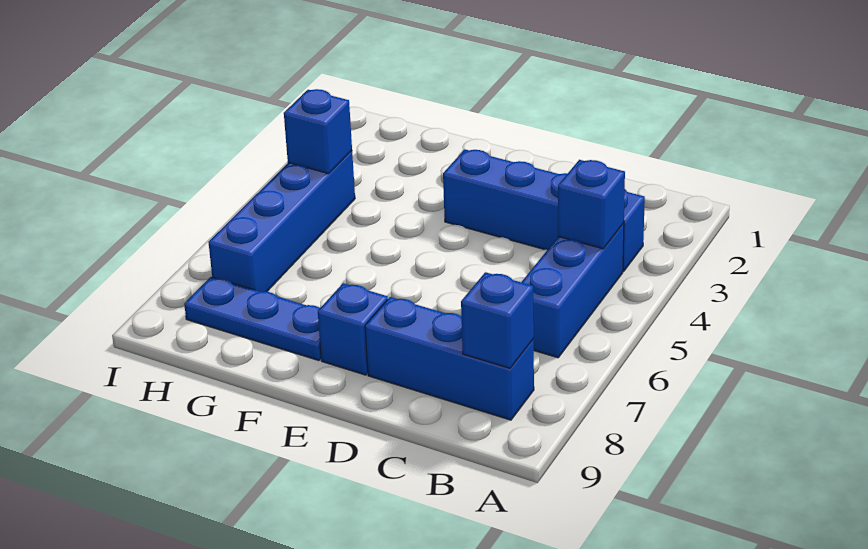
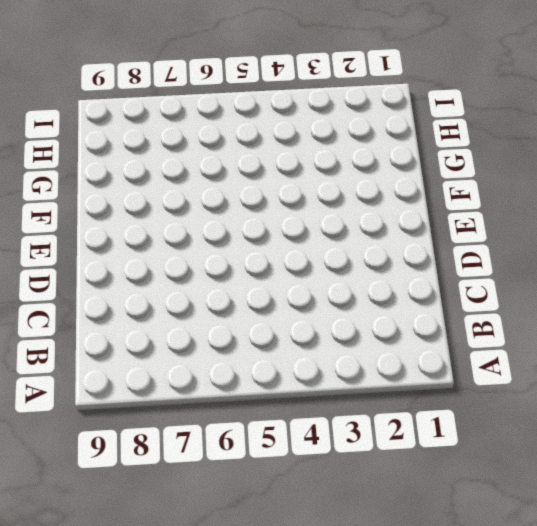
none -> blue 1x4 brick [443,150,645,271]
none -> blue 1x3 brick [522,223,624,358]

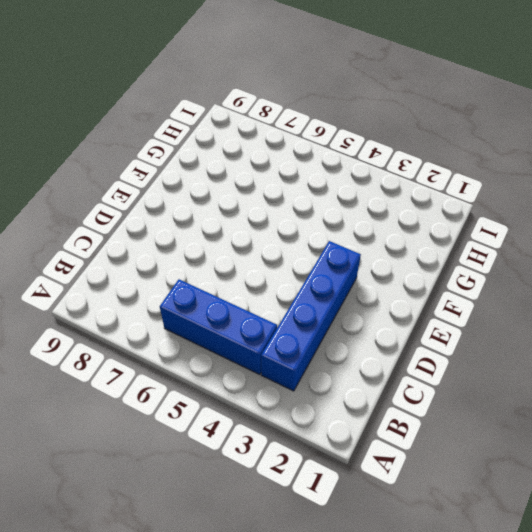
none -> blue 1x3 brick [365,297,534,420]
none -> blue 1x1 brick [318,283,388,375]

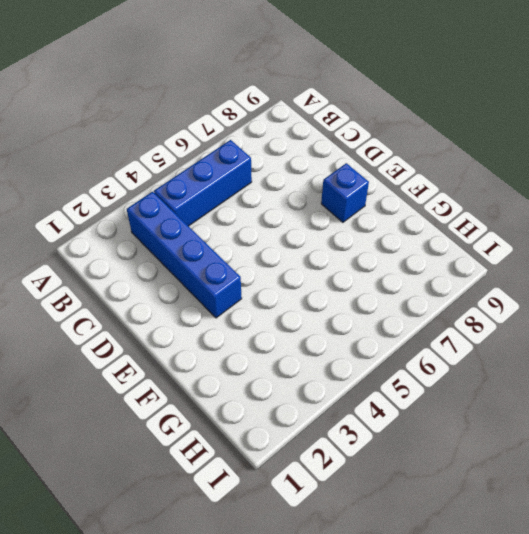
none -> blue 1x3 brick [365,297,534,420]
none -> blue 1x3 plate [184,277,321,361]

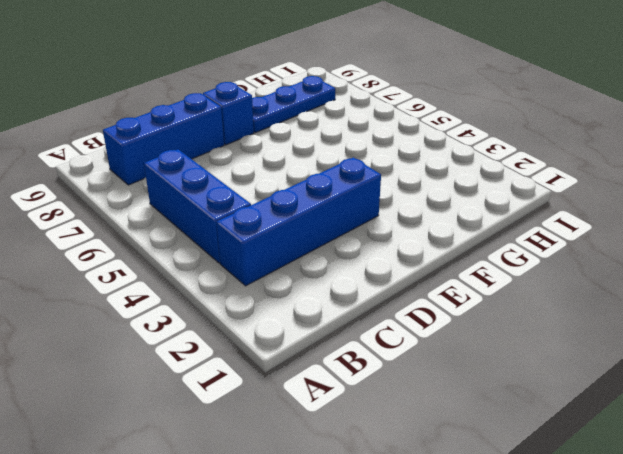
none -> blue 1x4 brick [208,151,355,292]
none -> blue 1x1 brick [558,160,625,249]

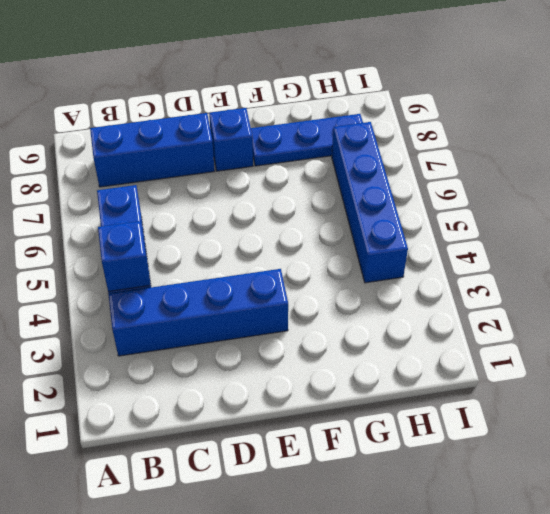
none -> blue 1x1 brick [461,272,534,368]
none -> blue 1x1 brick [284,89,352,174]

